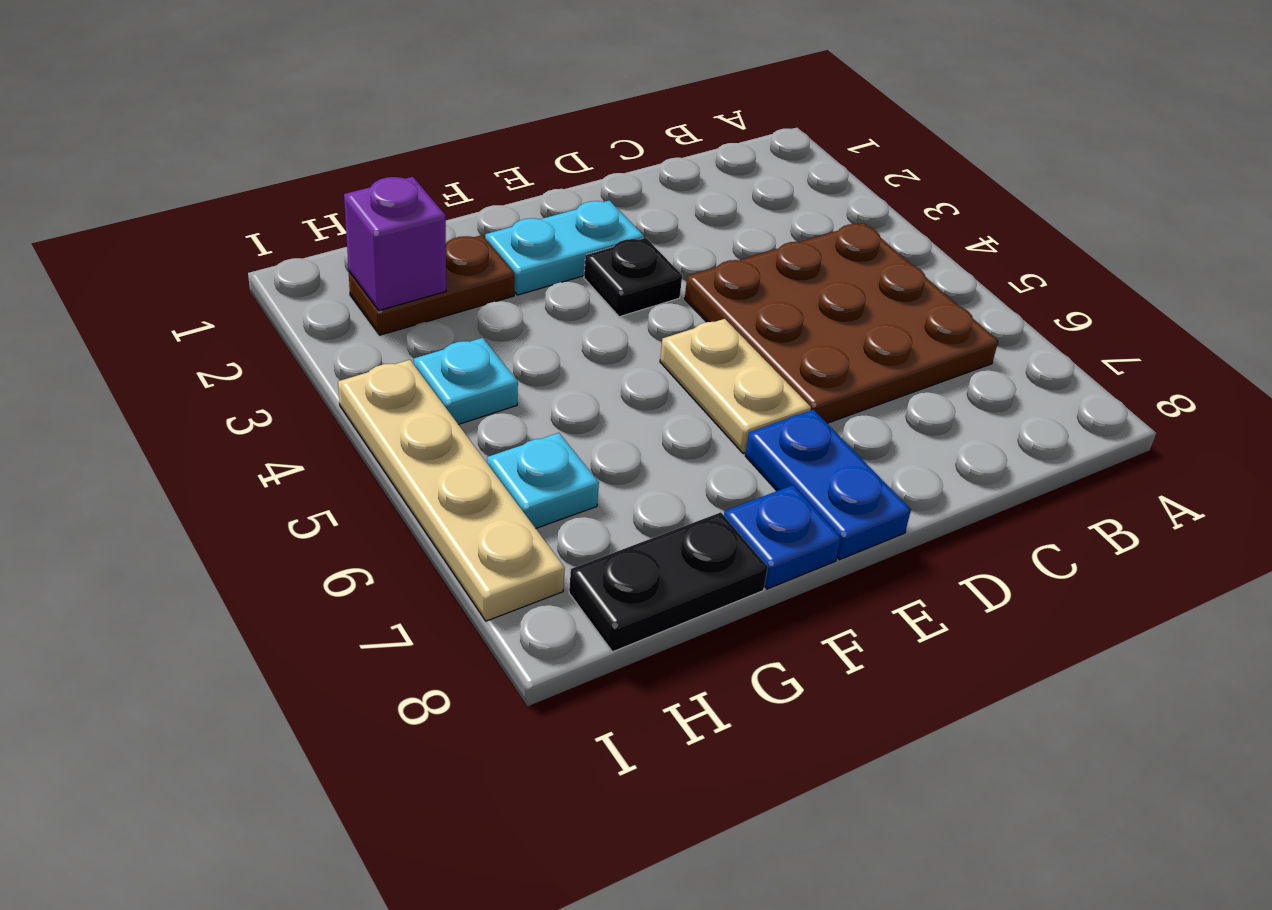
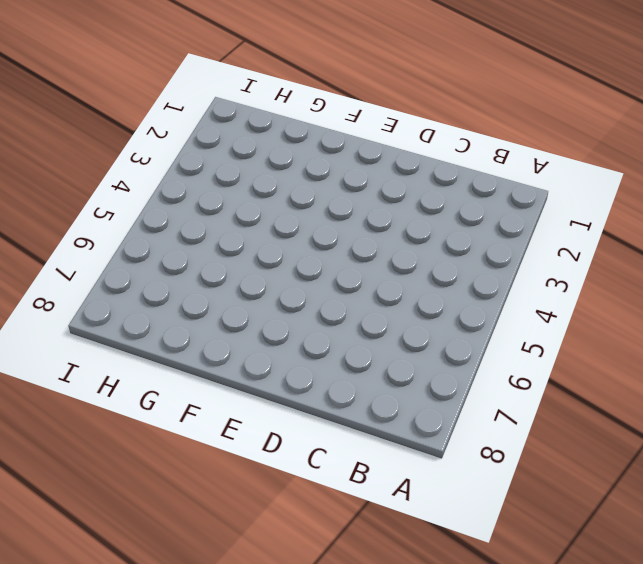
none -> brown 3x3 plate [685,223,998,423]
none -> cyan 1x2 plate [485,200,644,295]
none -> black 1x1 plate [584,238,682,317]

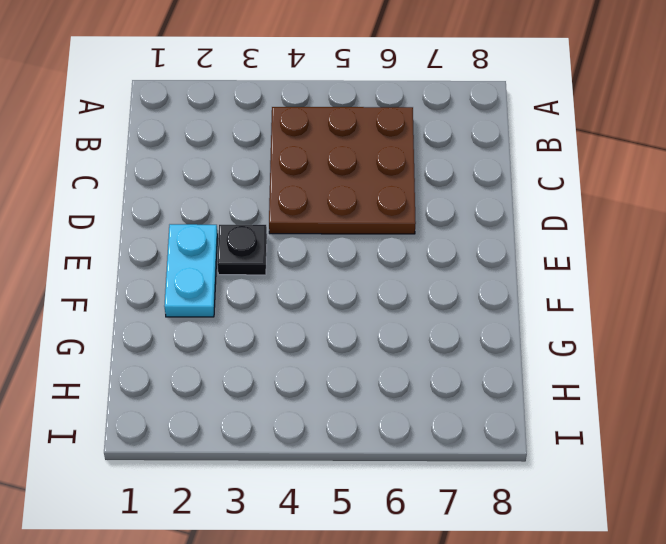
none -> tan 1x2 plate [660,319,811,454]
none -> blue 1x2 plate [745,409,911,560]
none -> blue 1x1 plate [724,485,841,589]

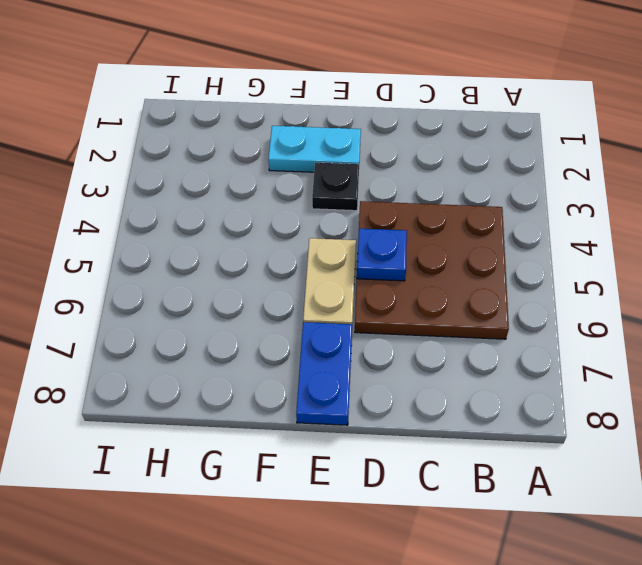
blue 1x1 plate [357,228,407,281] -> blue 1x1 plate moved to [724,485,841,589]
none -> brown 1x2 plate [349,235,515,335]
none -> black 1x2 plate [569,512,768,652]
none -> cyan 1x1 plate [414,338,518,424]

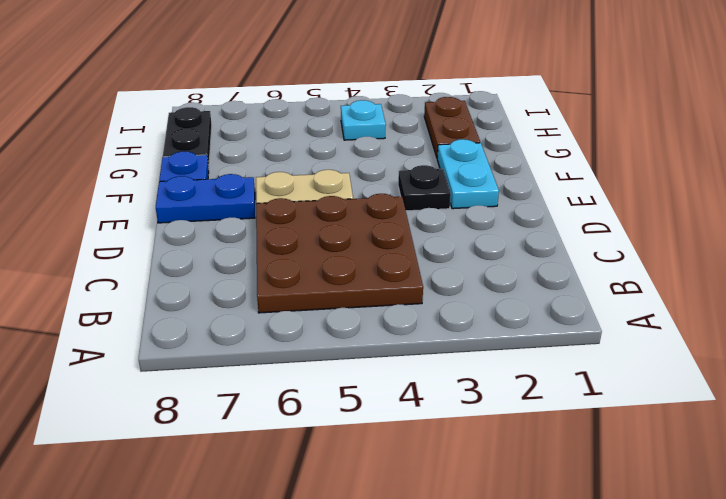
none -> cyan 1x1 plate [487,433,599,528]
none -> tan 1x4 plate [338,360,565,621]
none -> purple 1x1 brick [344,177,446,310]

